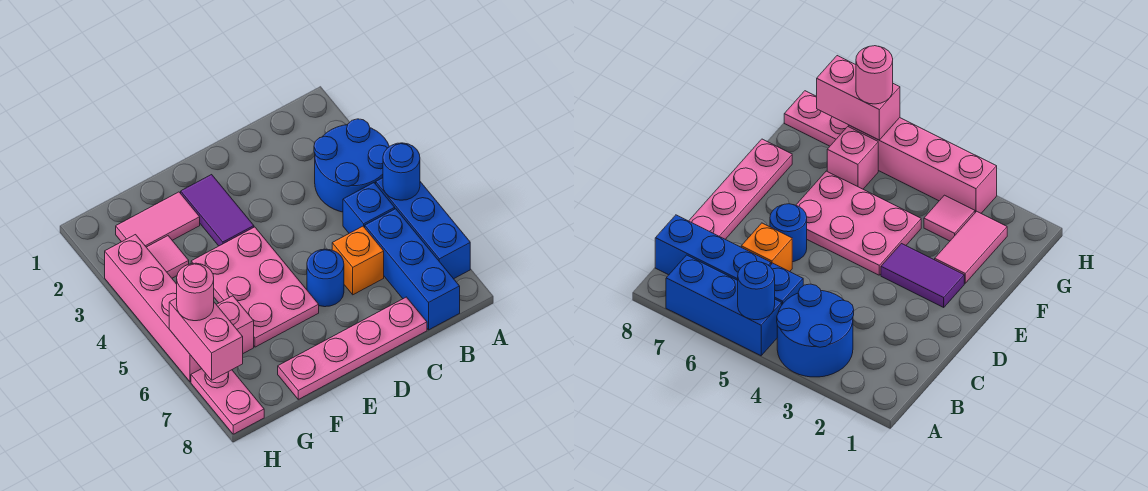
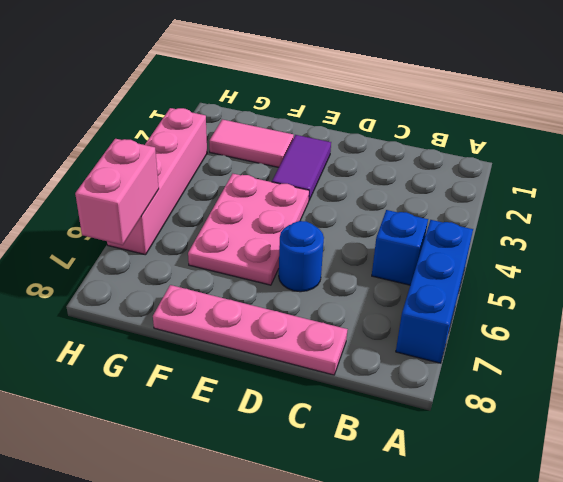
none -> blue 2x2 round brick [314,119,389,212]
none -> blue 1x3 brick [365,209,460,330]
none -> orange 1x1 brick [332,226,384,295]

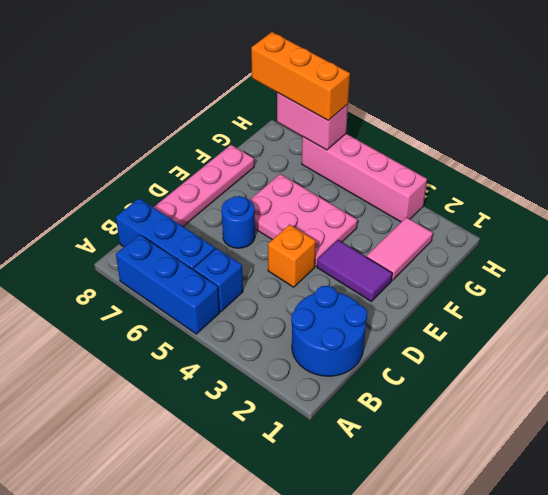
blue 2x2 round brick [291,286,367,376] -> blue 2x2 round brick moved to [314,119,389,212]
orange 1x1 brick [268,225,316,287] -> orange 1x1 brick moved to [332,226,384,295]
orange 1x3 brick [251,32,350,120] -> pink 1x1 round brick [177,263,214,321]
none -> pink 1x1 tile [146,236,189,278]
none -> pink 1x1 brick [216,296,254,353]
none -> pink 1x2 plate [191,369,264,434]

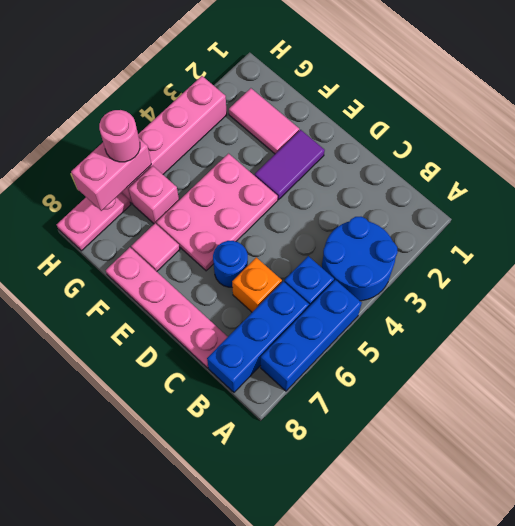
pink 1x1 tile [131,223,180,271] -> pink 1x1 tile moved to [146,236,189,278]
none -> blue 1x1 round brick [383,143,420,200]

